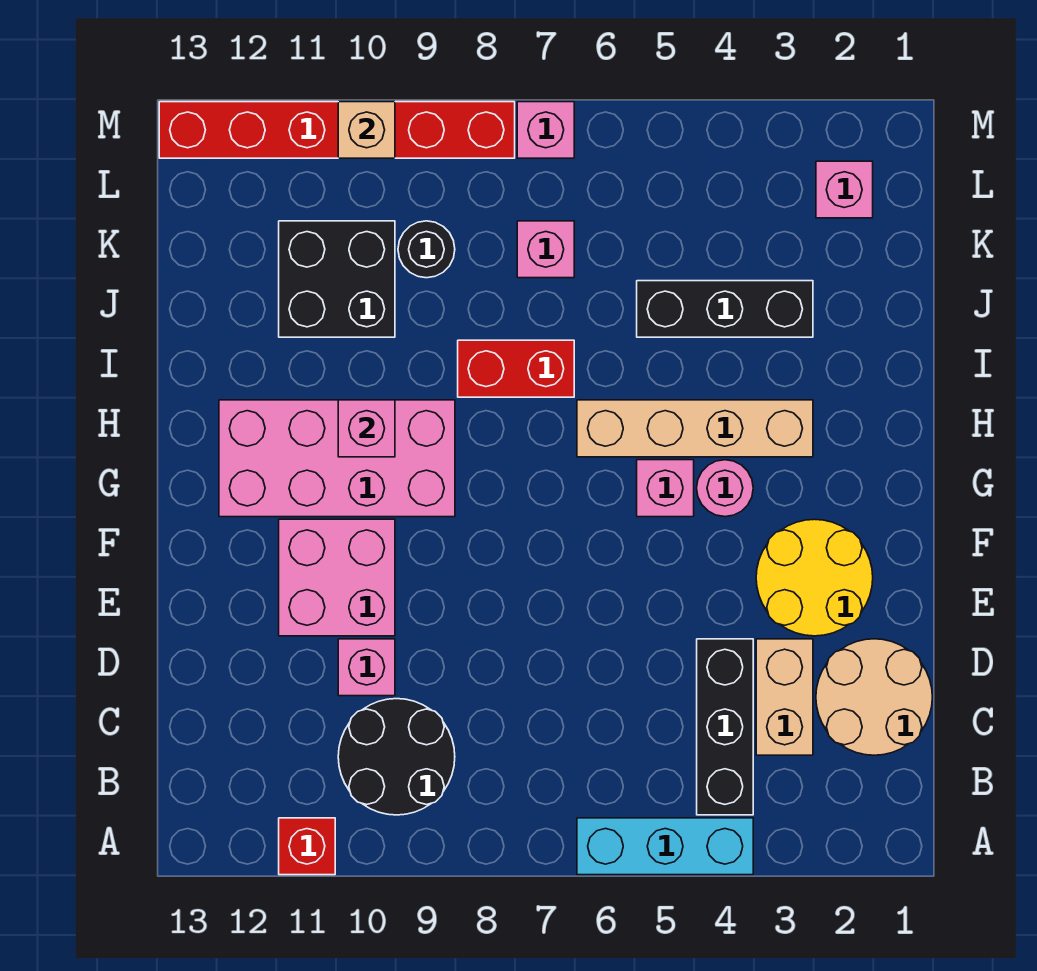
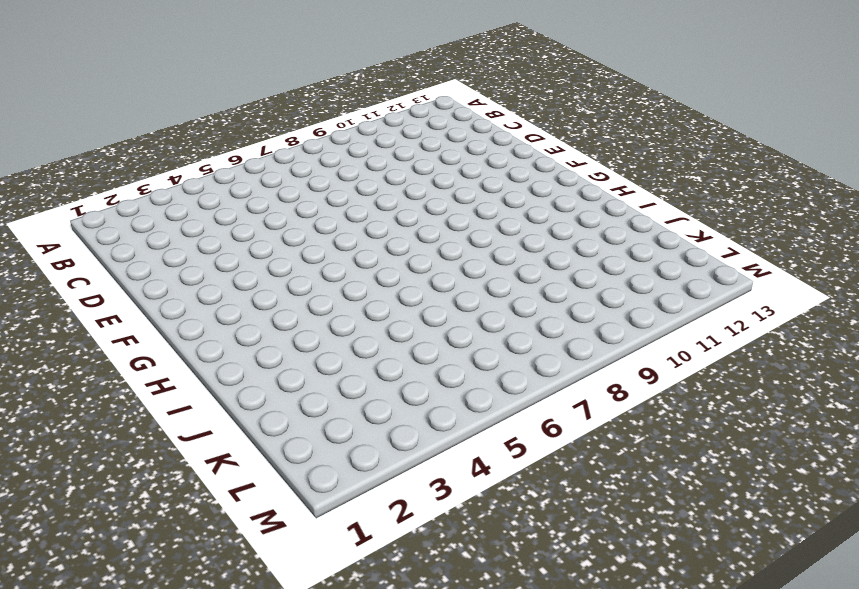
none -> cyan 1x3 brick [577,818,753,875]
none -> red 1x1 brick [279,818,335,875]
none -> black 1x3 brick [697,639,753,815]

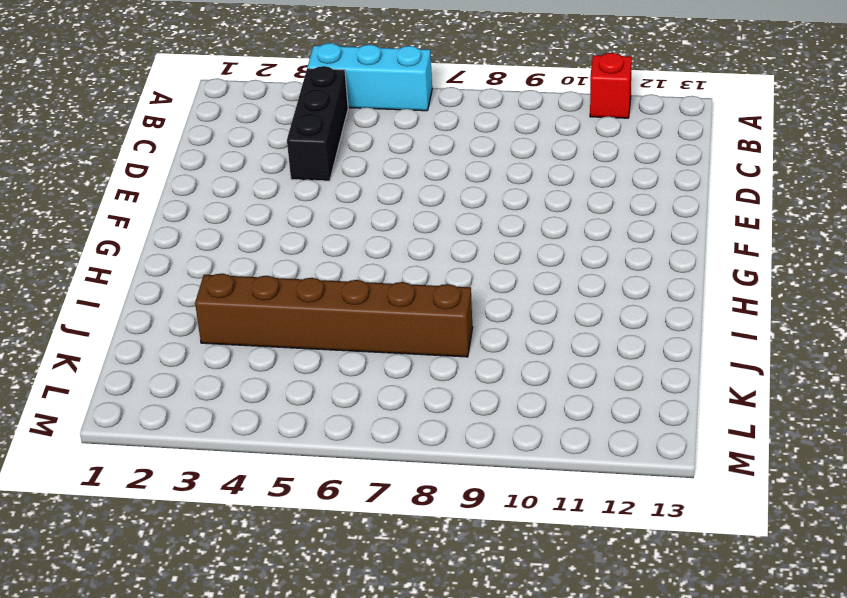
brown 1x6 brick [195,273,473,357] -> black 1x3 brick [637,281,813,337]
none -> black 2x2 round brick [338,699,455,815]
none -> tan 2x2 round brick [816,639,932,755]
none -> tan 1x2 brick [756,639,813,755]

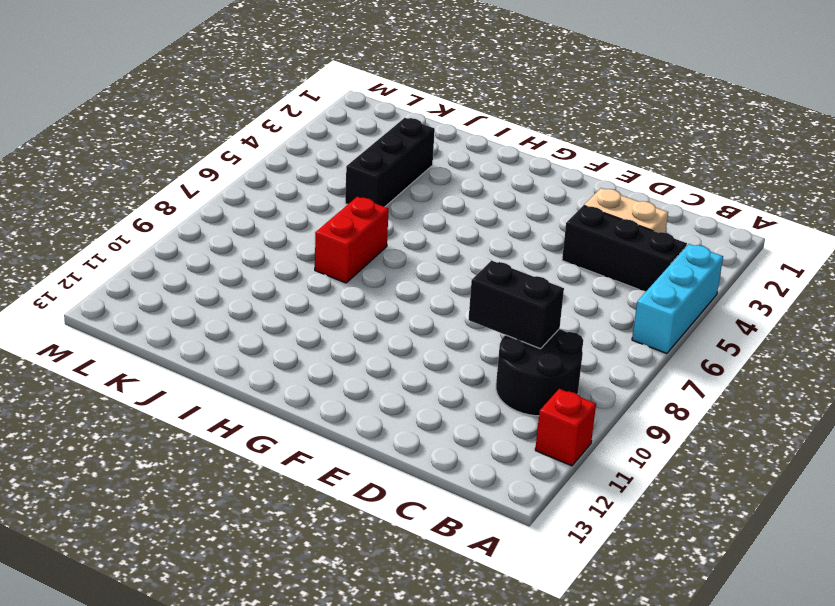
black 1x2 brick [468,261,564,349] -> none
none -> tan 2x2 round brick [816,639,932,755]
none -> pink 1x1 brick [338,639,395,696]
none -> yellow 2x2 round brick [756,519,873,636]

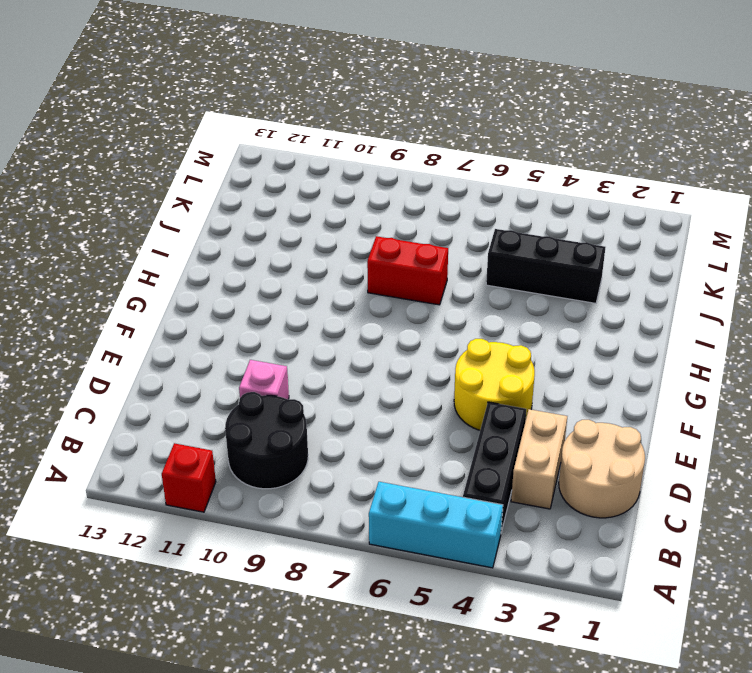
yellow 2x2 round brick [454,339,535,430] -> yellow 2x2 round brick moved to [756,519,873,636]
none -> pink 2x2 brick [279,519,395,636]
none -> pink 1x1 round brick [697,460,753,517]
none -> pink 1x1 brick [637,460,694,517]

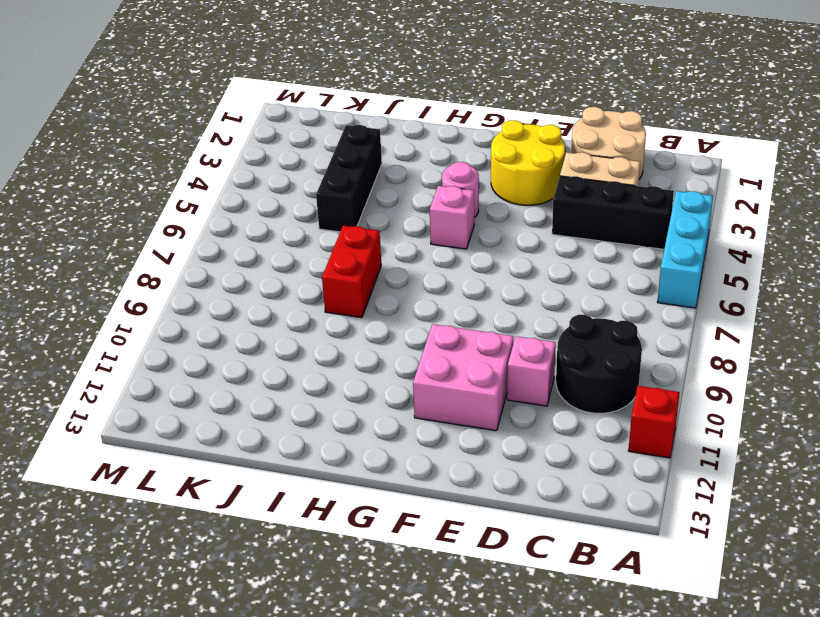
none -> pink 2x4 brick [219,400,455,517]
none -> tan 1x4 brick [577,400,813,457]
none -> black 2x2 brick [279,221,395,337]

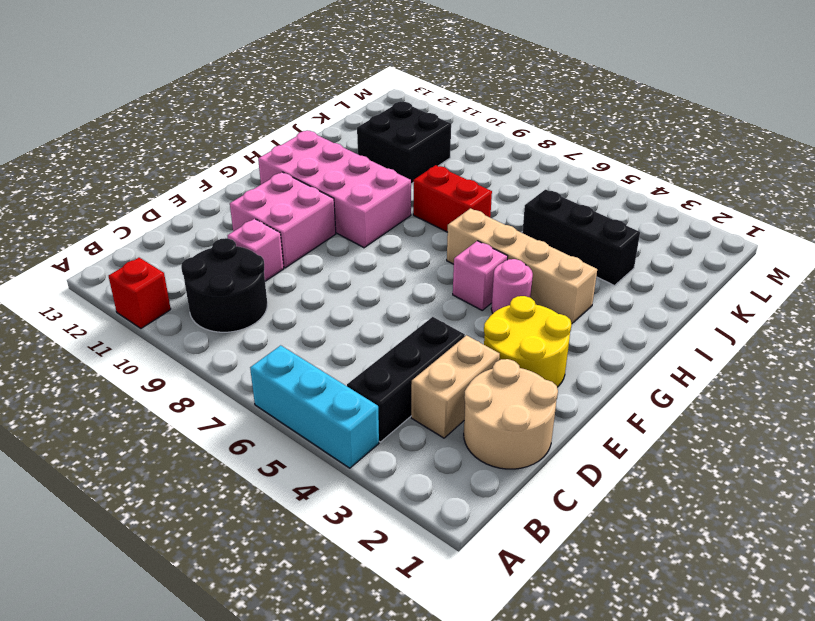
none -> pink 1x1 brick [517,221,574,278]
none -> black 1x1 round brick [398,221,455,278]
none -> pink 1x1 brick [816,161,873,218]

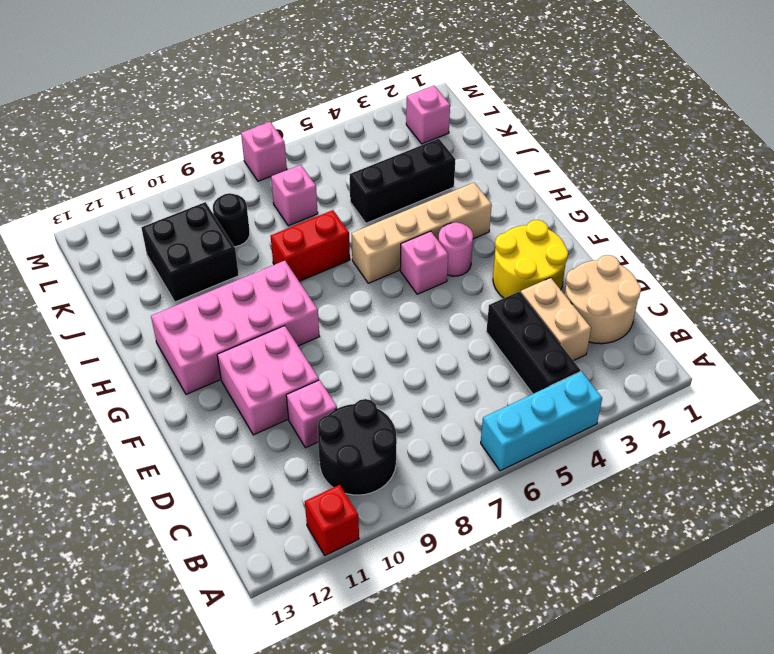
none -> red 1x6 brick [159,102,515,158]
none -> pink 1x1 brick [338,400,395,457]
none -> tan 1x1 brick [338,102,395,158]

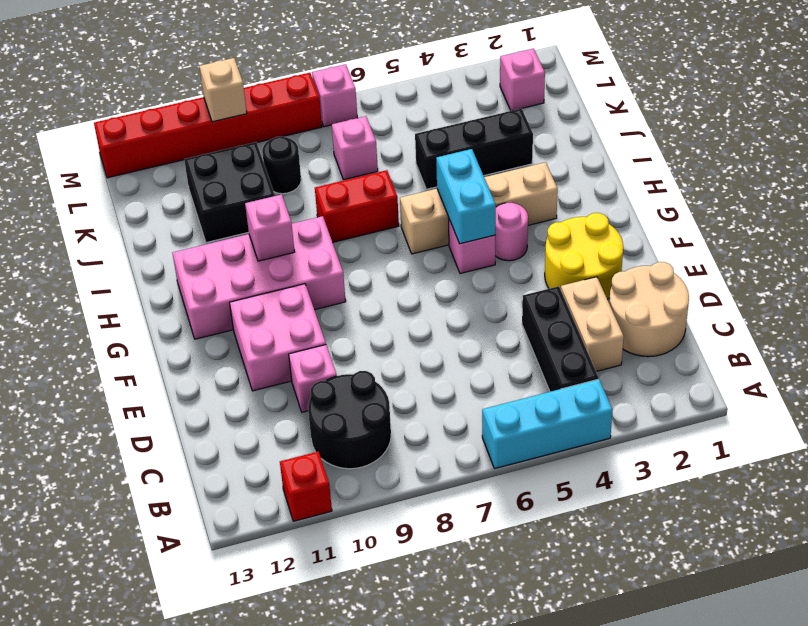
cyan 1x2 brick [436,149,496,244] -> none

